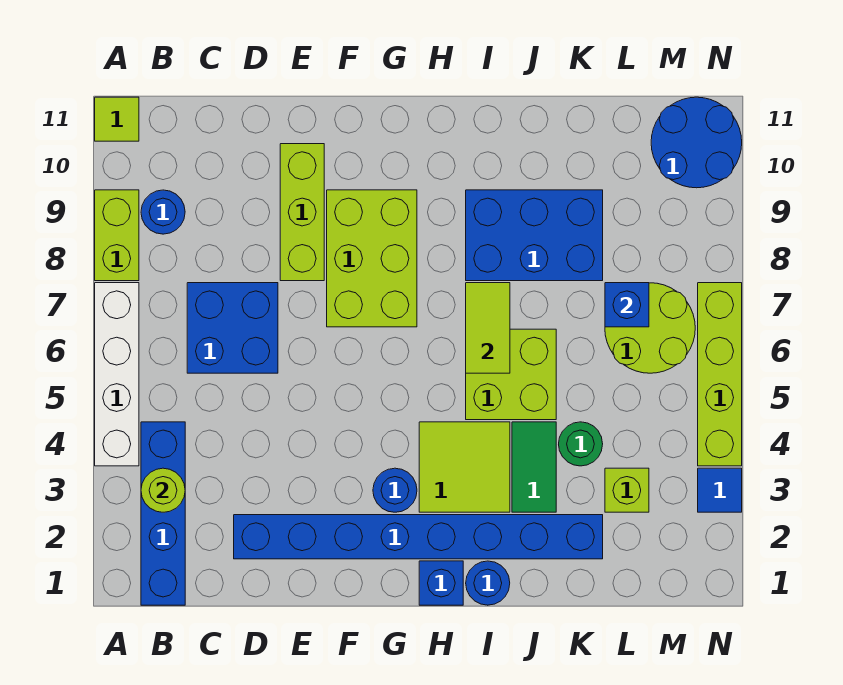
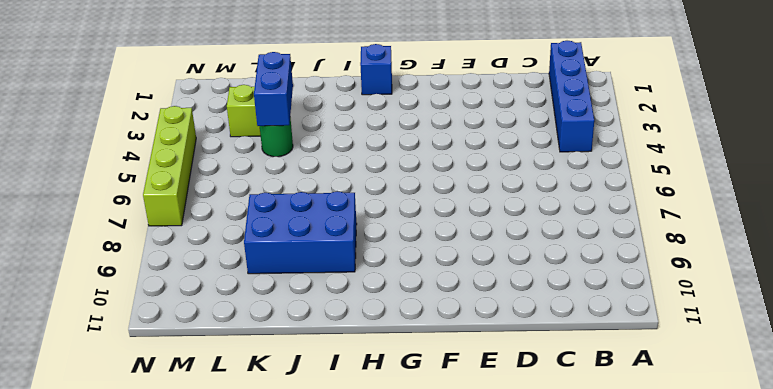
blue 1x2 brick [254,52,293,126] -> none
none -> white 1x4 brick [95,283,139,466]
none -> lime 1x2 brick [95,190,139,281]
none -> lime 1x1 tile [95,97,139,141]

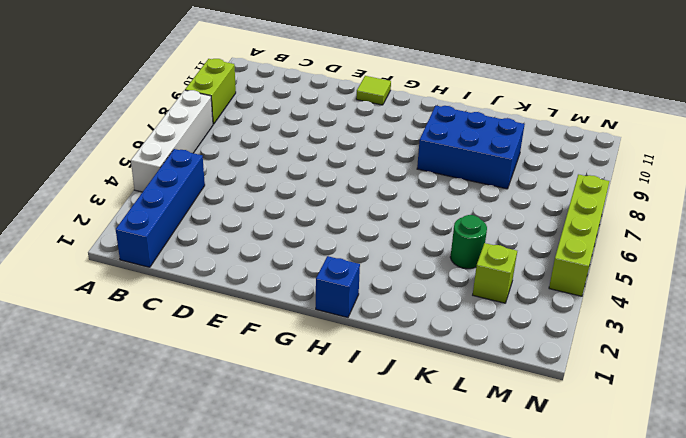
lime 1x1 tile [356,76,391,105] -> lime 1x1 tile moved to [95,97,139,141]
none -> blue 1x1 round brick [141,190,185,234]
none -> blue 2x2 brick [187,283,278,373]
none -> blue 1x8 brick [234,515,603,559]

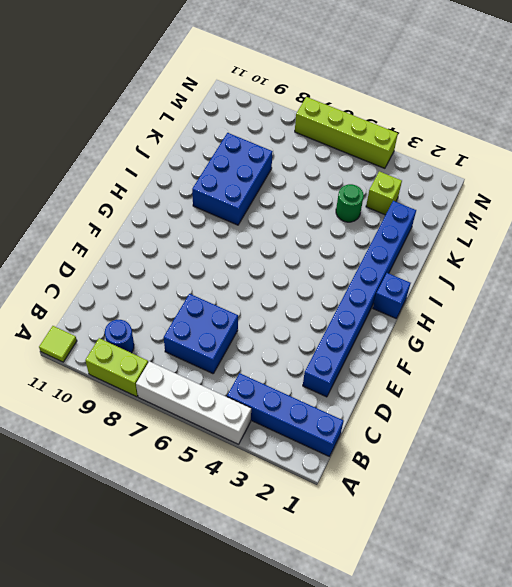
none -> lime 1x3 brick [280,144,324,281]
none -> lime 2x3 brick [327,190,417,327]
none -> blue 1x1 round brick [373,468,417,512]

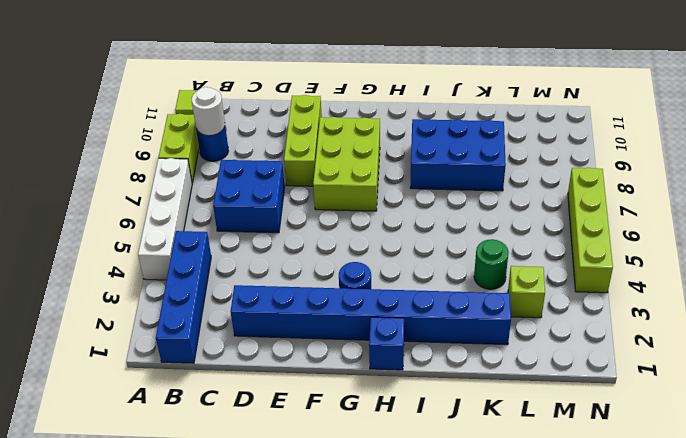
white 1x1 round brick [192,87,225,136] -> none
none -> lime 2x2 tile [419,422,510,512]
none -> blue 1x1 round brick [466,561,510,605]
none -> lime 2x2 brick [466,329,556,420]

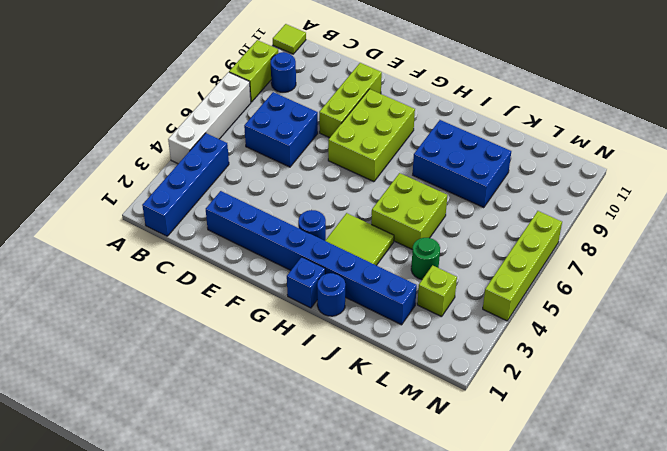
none -> green 1x2 tile [512,422,556,512]
none -> lime 2x2 round brick [605,283,695,373]
none -> blue 2x2 round brick [651,97,742,188]

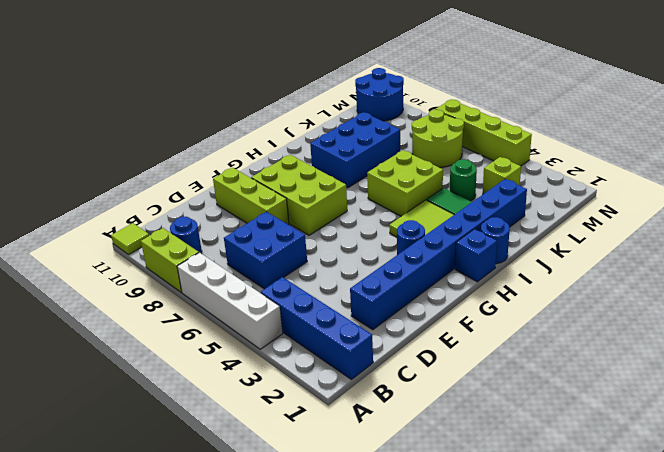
none -> blue 1x1 tile [698,468,742,512]
none -> lime 1x1 round brick [141,468,185,512]
none -> lime 1x2 tile [466,283,510,373]

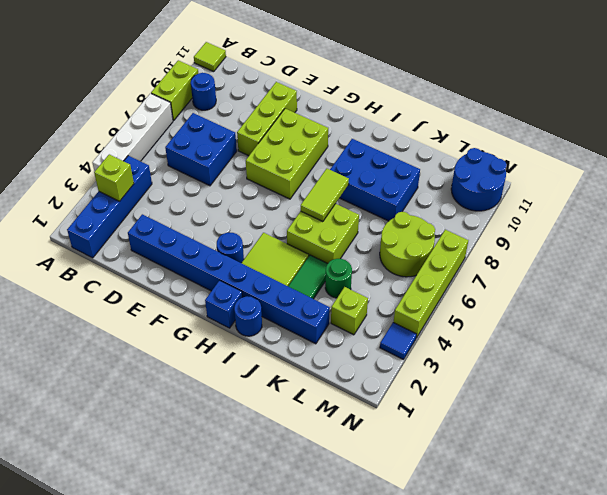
lime 1x1 brick [94,154,134,201] -> lime 1x1 round brick [141,468,185,512]
none -> blue 1x1 brick [605,283,649,327]

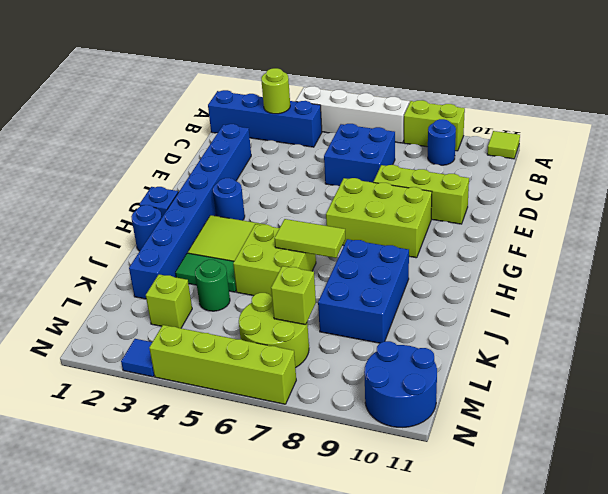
lime 1x1 brick [271,266,316,325] -> blue 1x1 brick [605,283,649,327]

